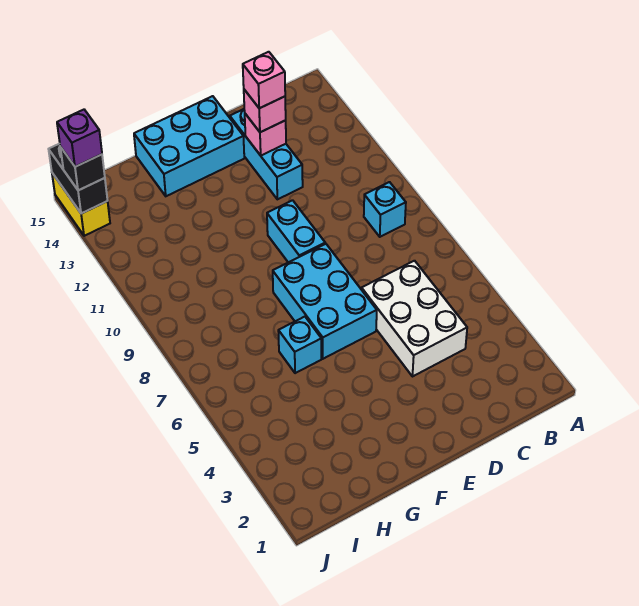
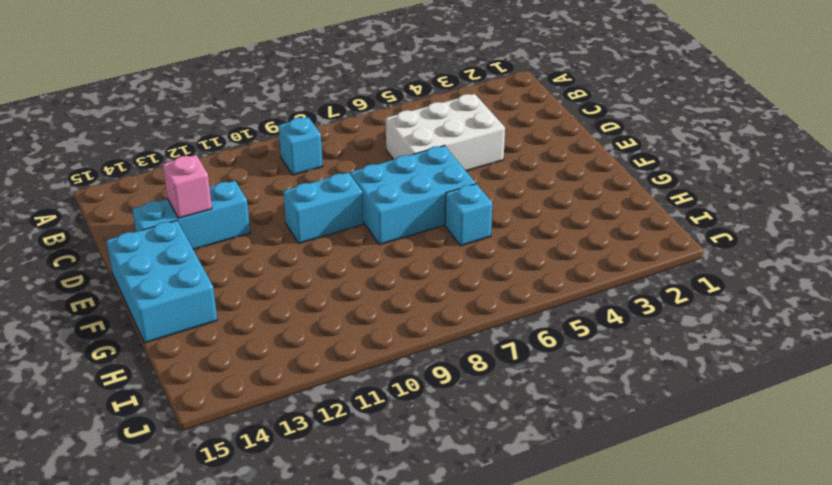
none -> yellow 1x2 brick [52,173,110,236]
none -> black 1x2 brick [49,144,108,214]
none -> pink 1x1 brick [244,90,286,132]

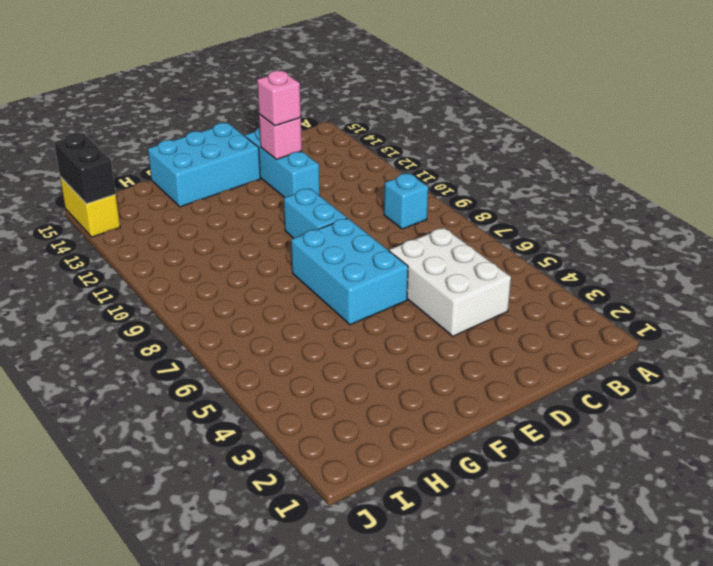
none -> cyan 1x1 brick [278,317,321,373]
none -> black 1x1 brick [60,147,105,190]
none -> pink 1x1 brick [243,52,285,108]

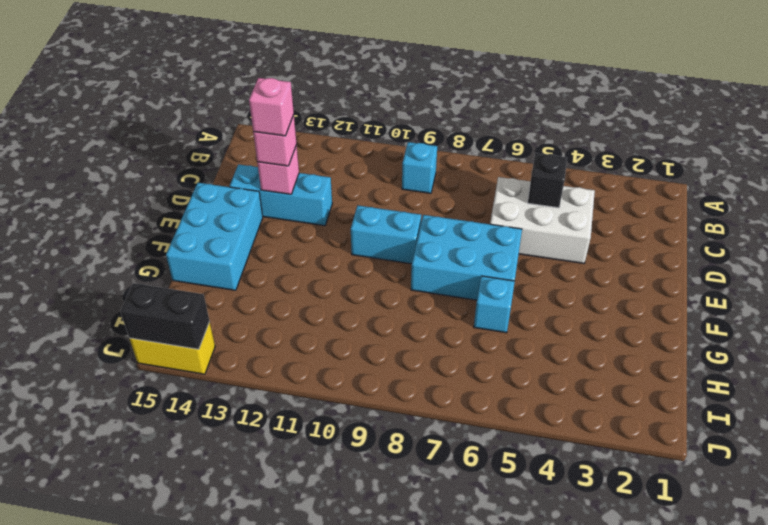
black 1x1 brick [528,153,567,208] -> black 1x1 brick moved to [60,147,105,190]
none -> purple 1x1 brick [57,110,102,167]

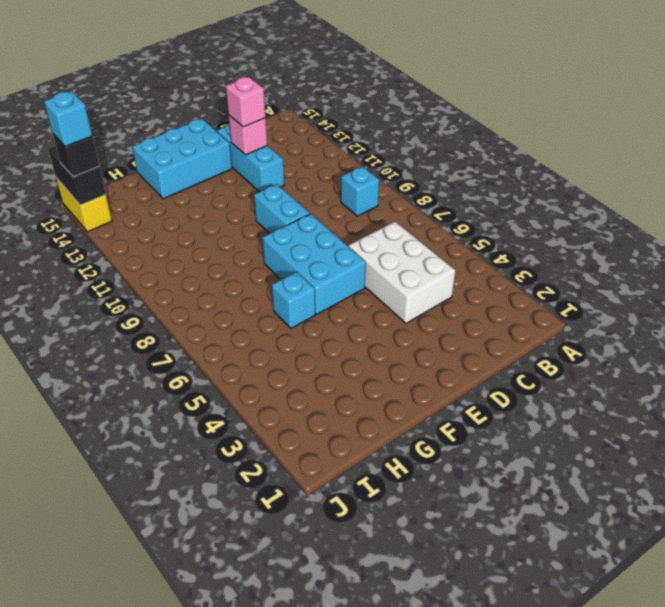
cyan 1x1 brick [44,91,92,147] -> purple 1x1 brick [57,110,102,167]
none -> pink 1x1 brick [243,52,285,108]

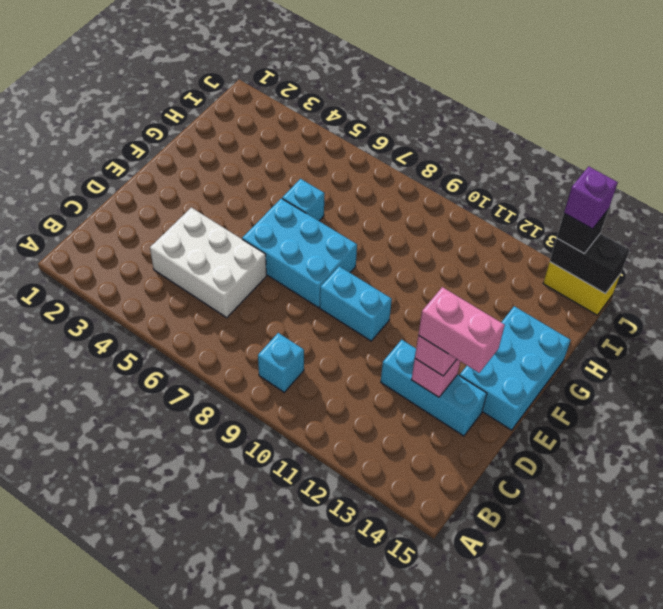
pink 1x2 brick [418,287,505,373] -> pink 1x1 brick [243,52,285,108]

